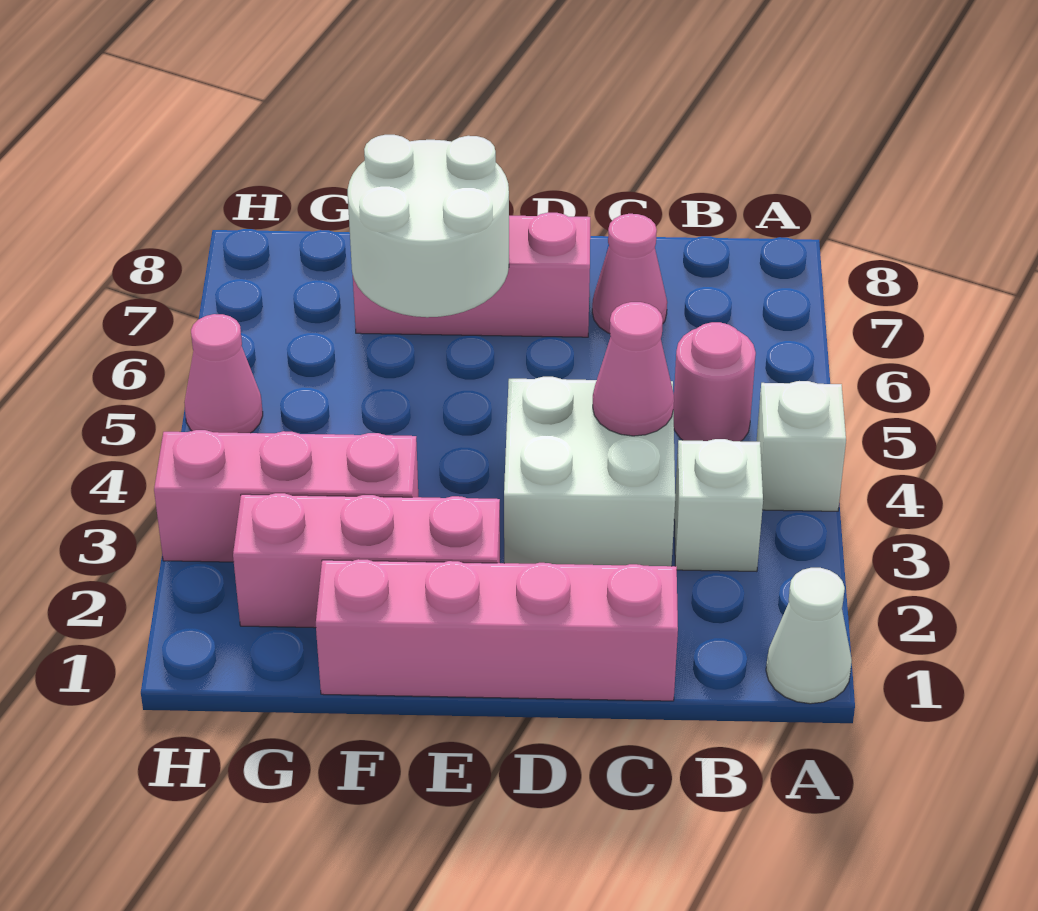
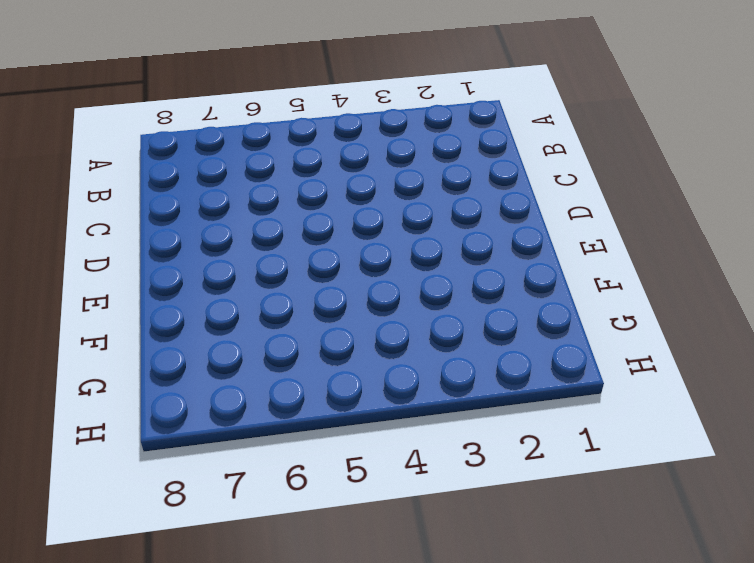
none -> white 1x1 cone [766,568,852,704]
none -> white 1x1 brick [756,381,846,511]
none -> white 1x1 brick [674,439,763,571]

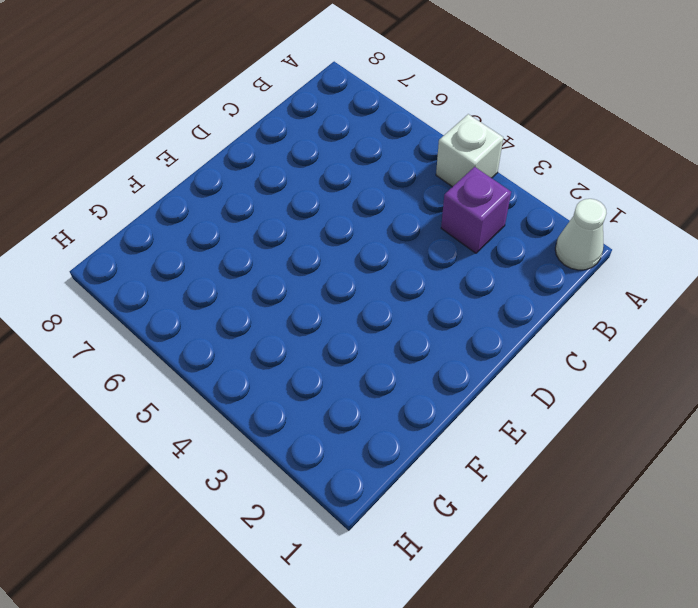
purple 1x1 brick [441,167,511,253] -> white 1x1 brick [674,439,763,571]
none -> pink 1x1 round brick [673,322,756,441]
none -> pink 1x4 brick [316,559,678,701]
none -> white 2x2 brick [504,377,675,566]

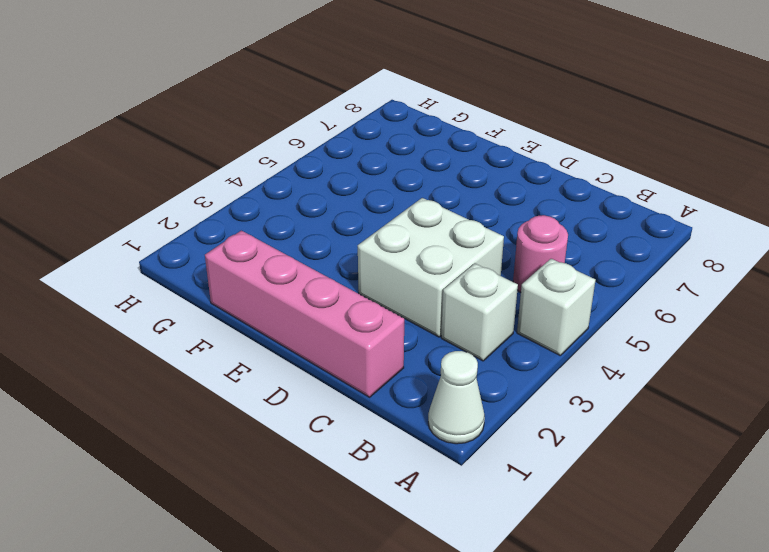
none -> pink 1x1 cone [592,214,667,333]
none -> pink 1x3 brick [353,213,590,337]
none -> pink 1x3 brick [233,493,500,628]

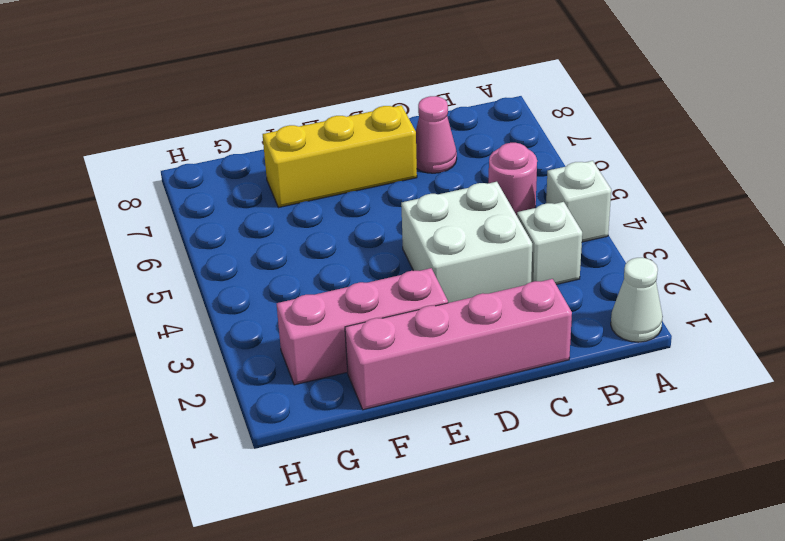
yellow 1x3 brick [263,105,417,208] -> pink 1x3 brick [353,213,590,337]
none -> pink 1x3 brick [154,430,418,562]
none -> pink 1x1 cone [184,314,263,433]
none -> pink 1x1 cone [593,302,674,436]

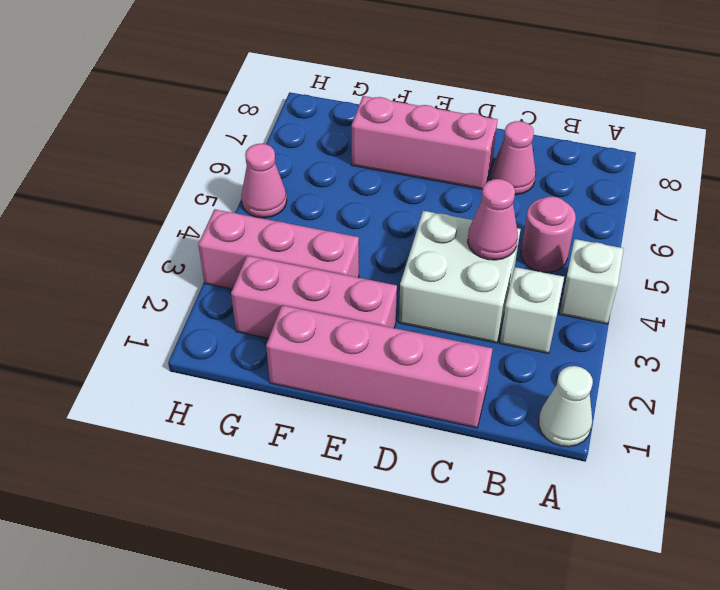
none -> white 2x2 round brick [348,135,509,317]

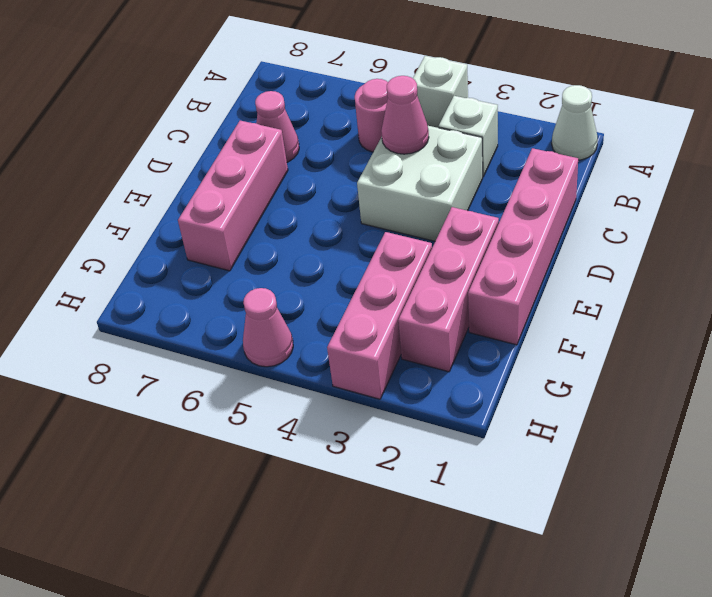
none -> white 2x2 round brick [348,135,509,317]

